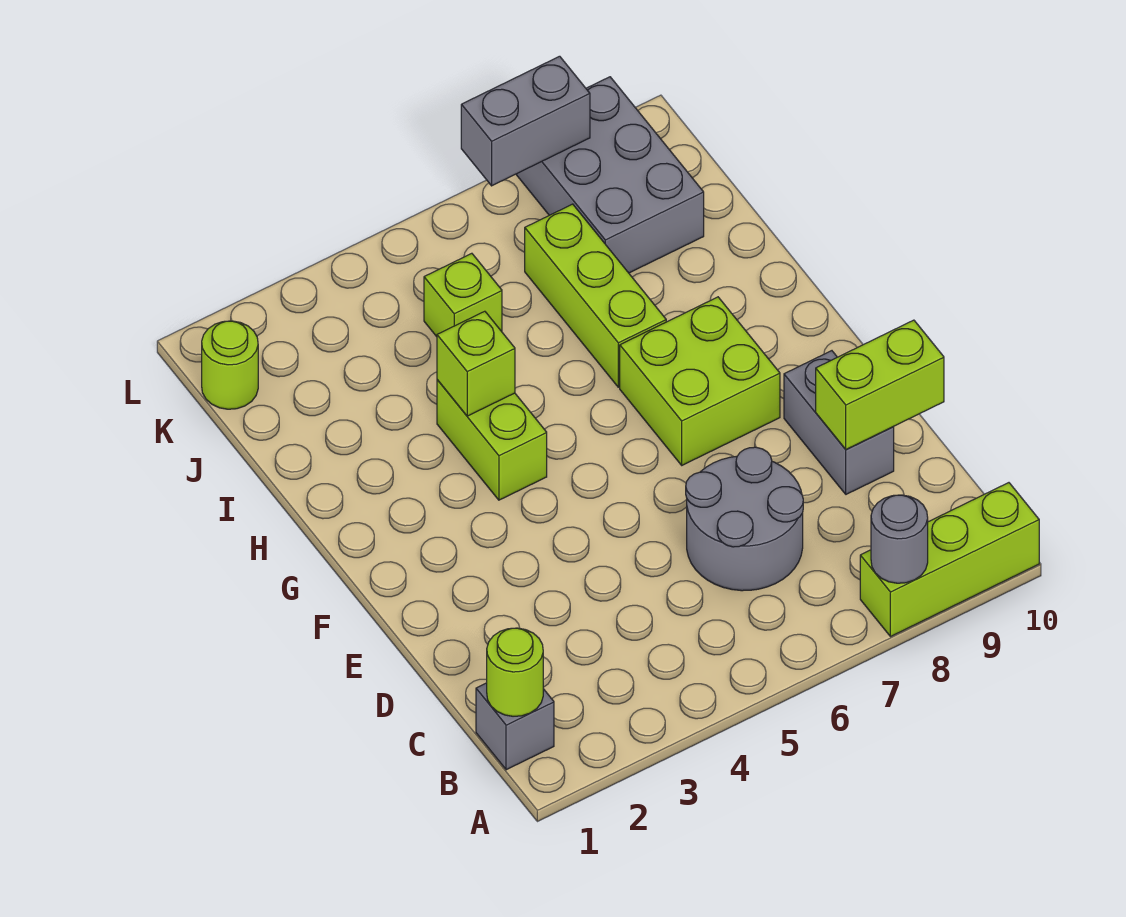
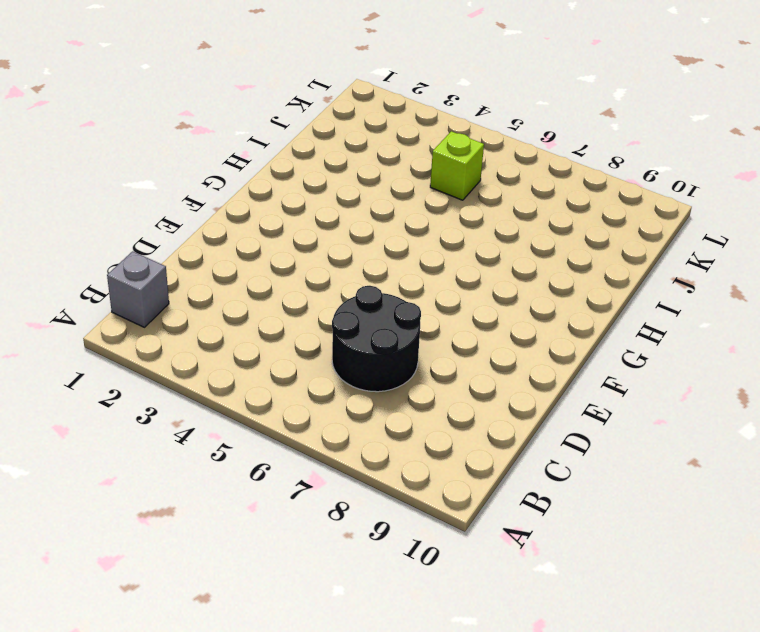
black 2x2 round brick [332,286,421,392] -> grey 2x2 round brick [686,447,803,591]
none -> lime 1x3 brick [860,483,1039,637]
none -> grey 1x2 brick [784,351,894,494]
none -> lime 2x2 brick [620,297,780,465]

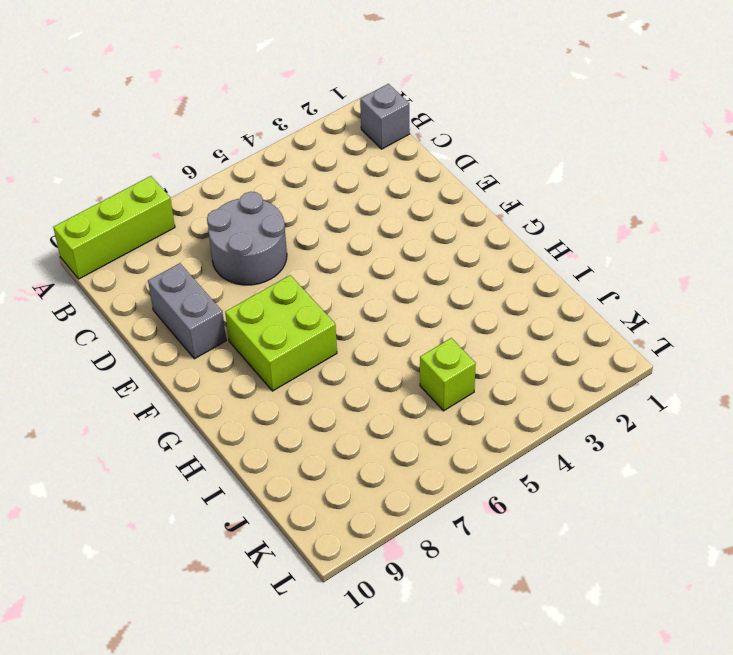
none -> lime 1x2 brick [437,380,547,500]
none -> lime 1x3 brick [525,204,666,387]
none -> grey 2x3 brick [516,77,704,273]

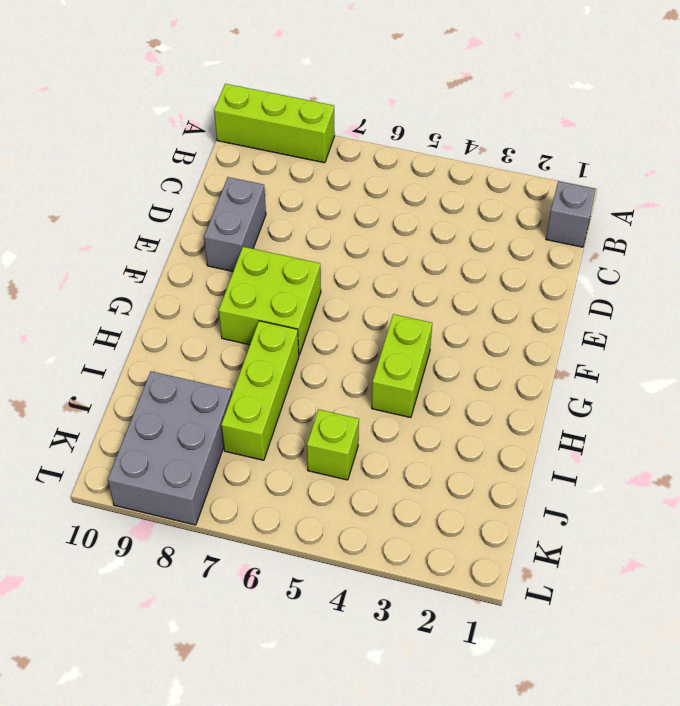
none -> grey 2x2 round brick [686,447,803,591]
none -> lime 1x1 round brick [202,321,258,409]
none -> grey 1x1 round brick [871,495,928,583]

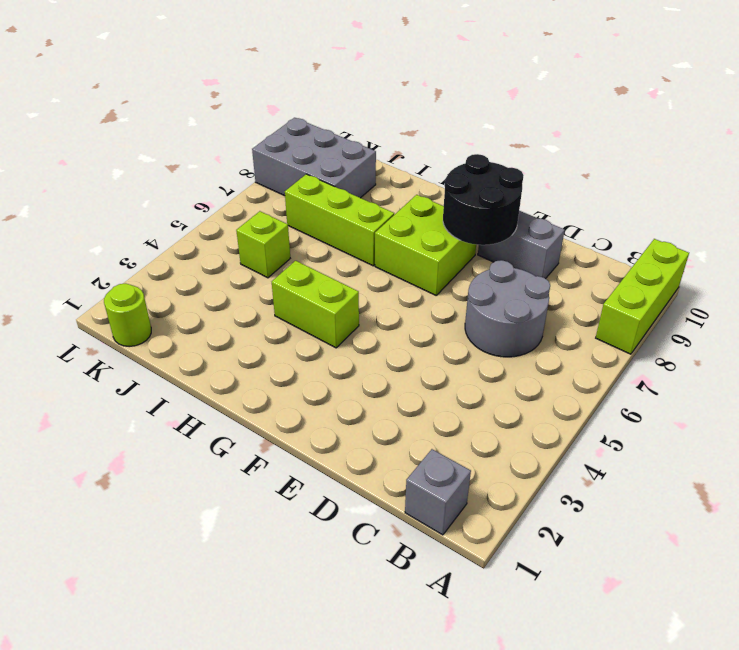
black 2x2 round brick [443,154,523,245] -> none
none -> grey 1x1 round brick [871,495,928,583]
none -> lime 1x1 round brick [487,628,543,716]
none -> lime 1x2 brick [816,320,944,449]

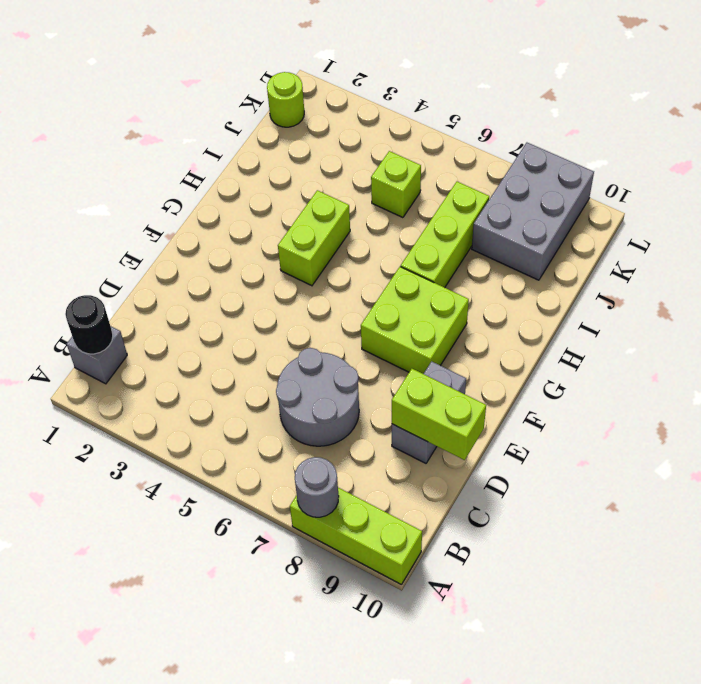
black 1x1 round brick [65,295,113,354] -> lime 1x1 round brick [487,628,543,716]
none -> lime 1x1 brick [437,311,515,416]
none -> grey 1x2 brick [461,56,590,186]

